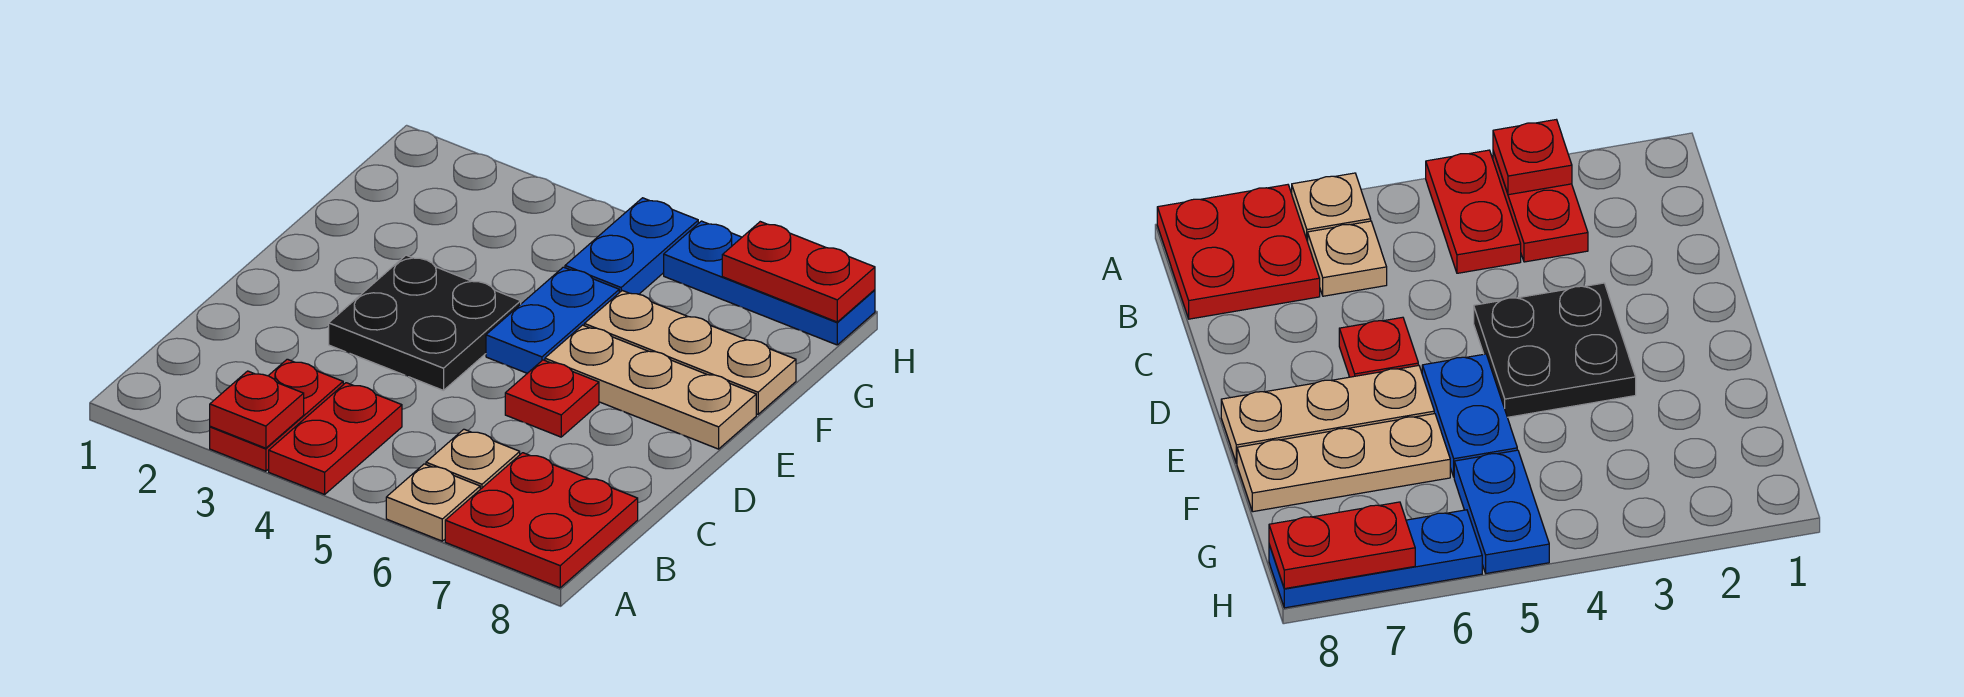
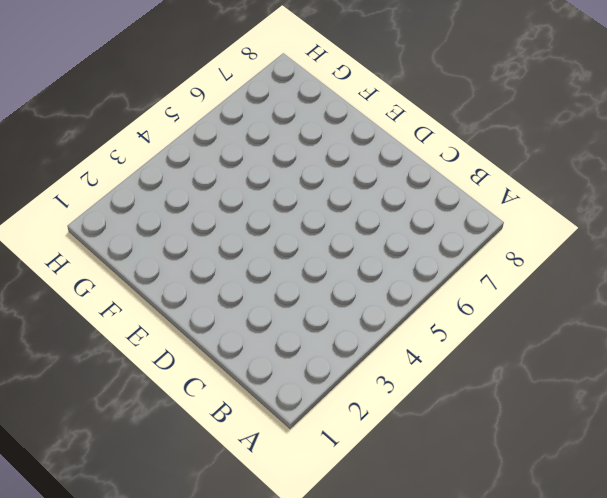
none -> red 1x2 plate [210,359,343,471]
none -> red 1x2 plate [269,383,402,494]
none -> tan 1x1 plate [386,464,480,541]

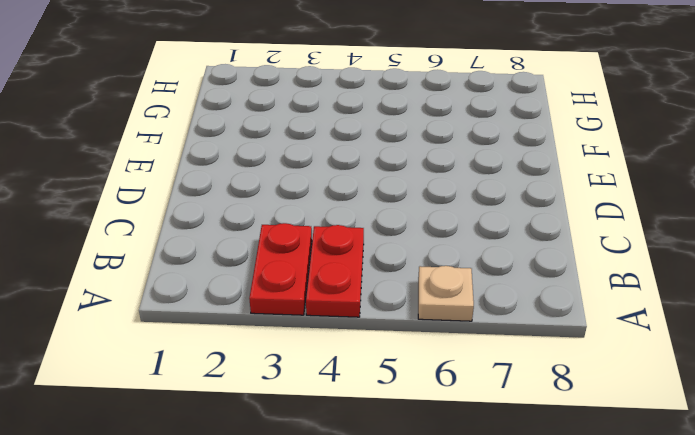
none -> red 2x2 plate [445,453,638,588]
none -> tan 1x1 plate [426,429,520,489]
none -> black 2x2 plate [329,255,521,390]

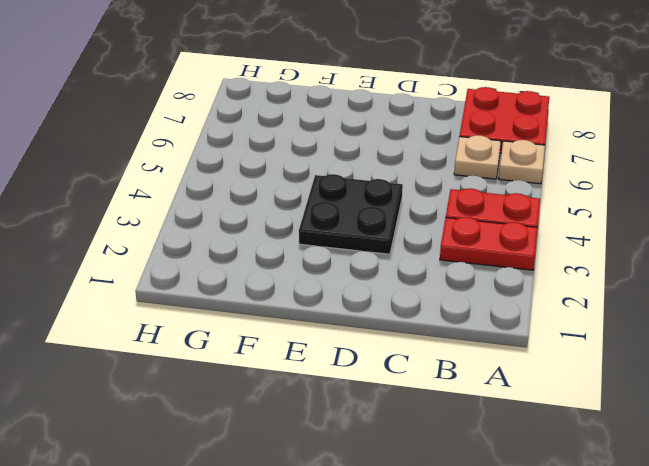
none -> red 1x1 plate [505,360,599,437]
none -> blue 1x2 plate [486,267,619,373]
none -> tan 1x3 plate [545,325,756,449]

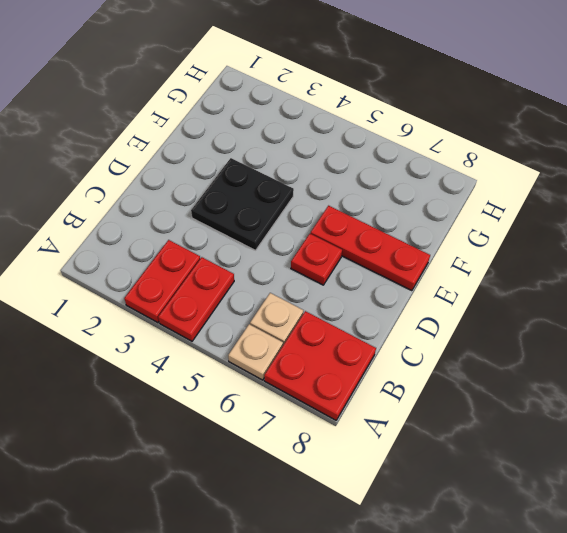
red 1x3 plate [310,206,430,291] -> tan 1x3 plate [545,325,756,449]
none -> blue 1x2 plate [486,267,619,373]
none -> tan 1x3 plate [584,291,796,414]
none -> blue 1x2 plate [565,198,698,294]

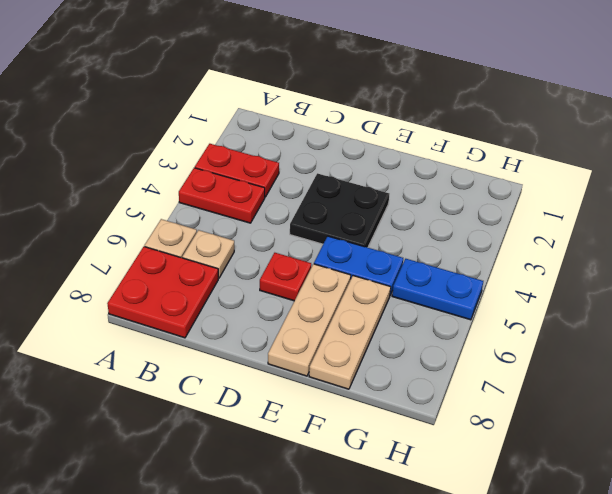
none -> blue 1x3 plate [664,221,875,345]
none -> red 1x1 plate [210,371,304,448]
none -> red 1x2 plate [722,222,875,322]

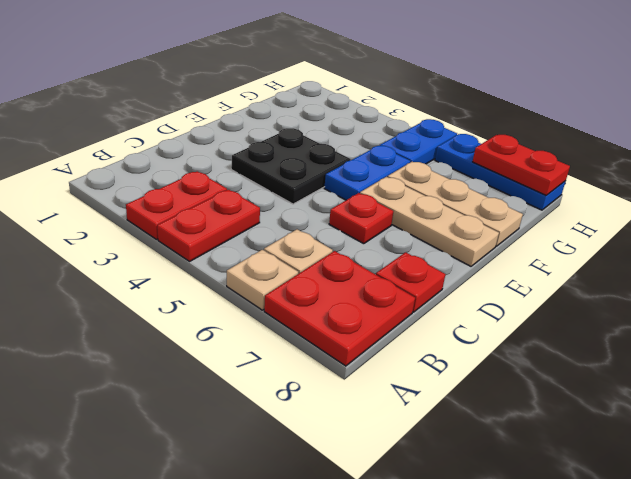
red 1x1 plate [376,252,445,312] -> red 1x1 plate moved to [210,371,304,448]

